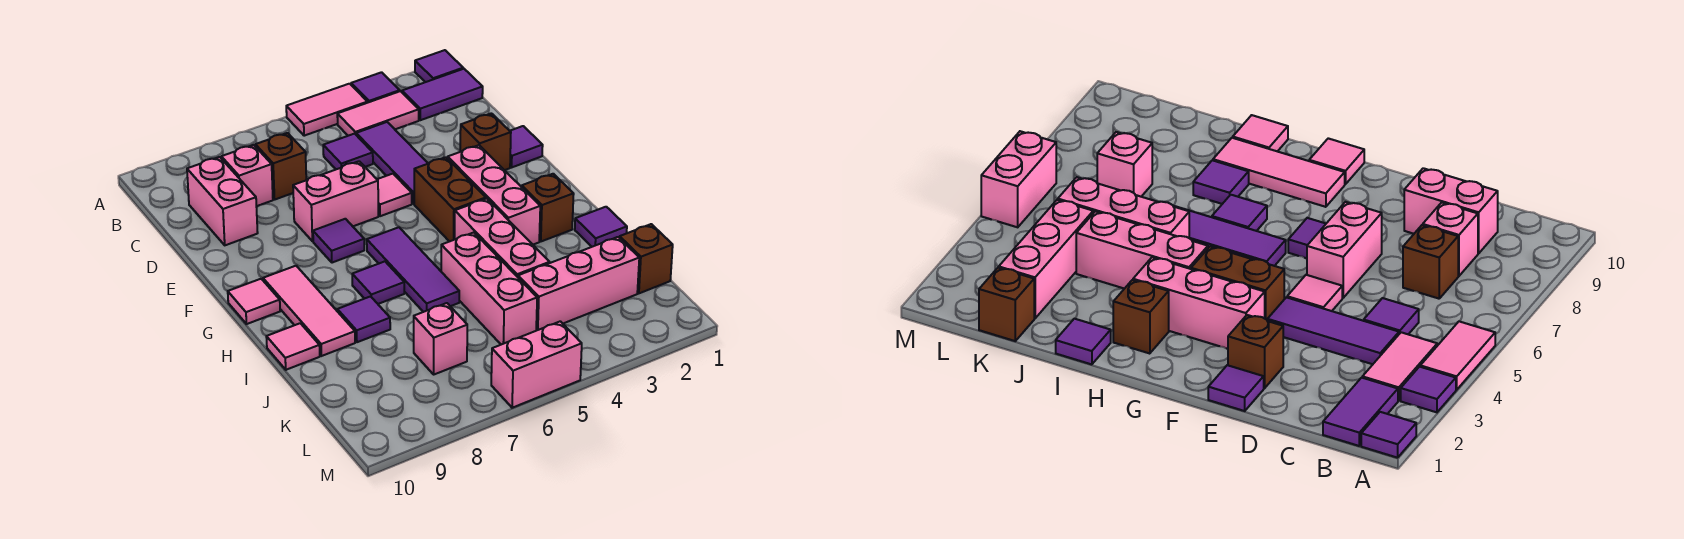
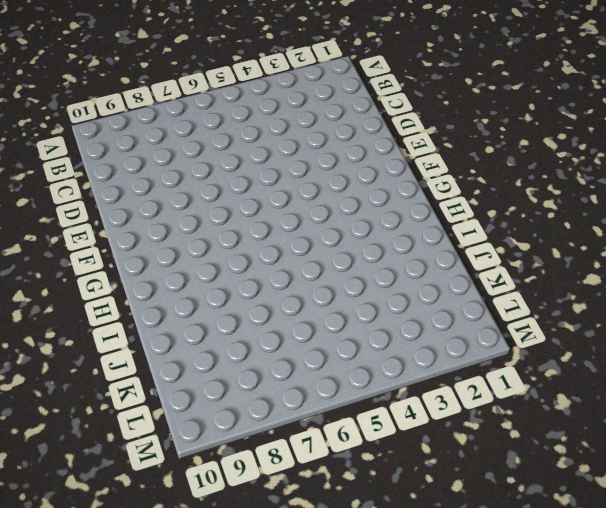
none -> purple 1x1 tile [415,50,463,82]
none -> purple 1x1 tile [351,72,400,103]
none -> pink 1x2 tile [286,84,367,136]
none -> purple 1x2 tile [402,69,483,120]

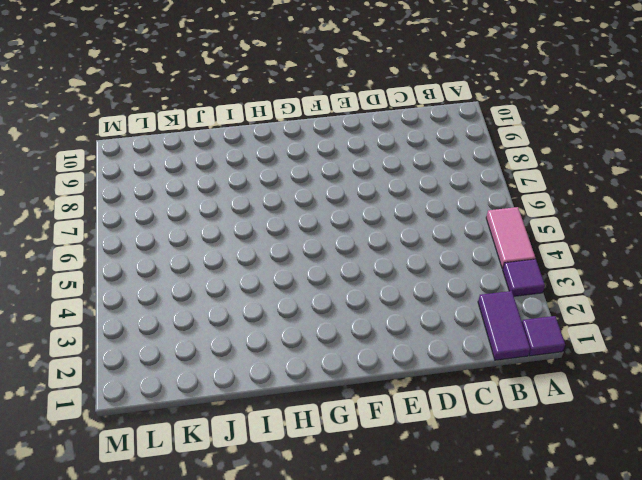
none -> pink 1x2 tile [337,91,419,136]
none -> purple 1x3 tile [356,122,428,204]
none -> purple 1x1 tile [323,134,373,169]
none -> brown 1x1 brick [255,133,306,199]

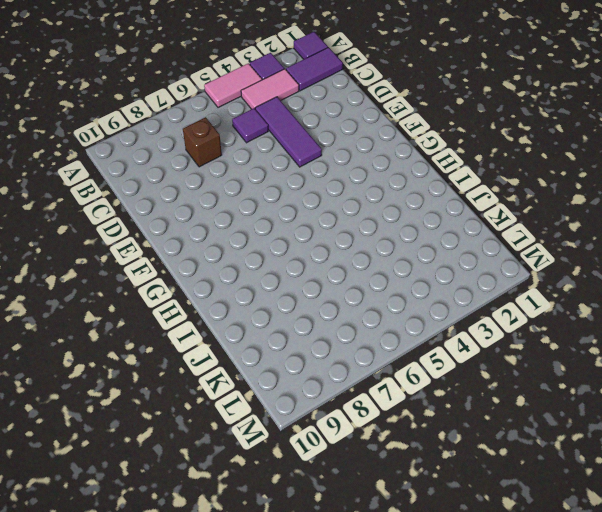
none -> pink 1x1 brick [221,145,273,206]
none -> pink 1x2 brick [187,157,258,245]
none -> purple 1x1 tile [510,126,543,167]
none -> brown 1x1 brick [460,113,511,170]

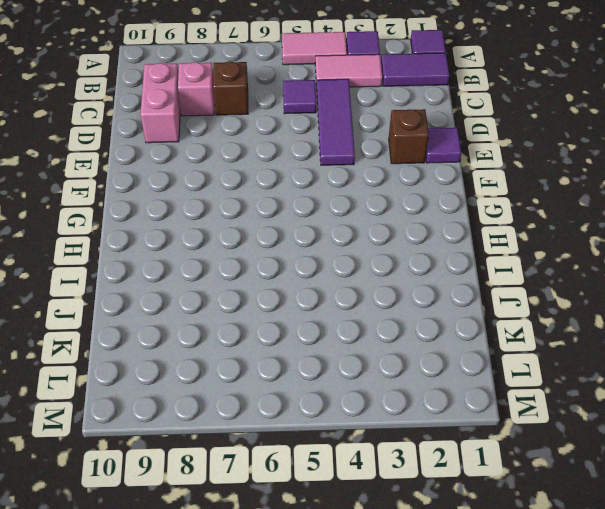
none -> pink 1x1 tile [377,174,412,216]
none -> pink 1x2 brick [293,161,378,241]
none -> pink 1x3 brick [448,145,540,245]
none -> brown 1x2 brick [414,157,486,242]

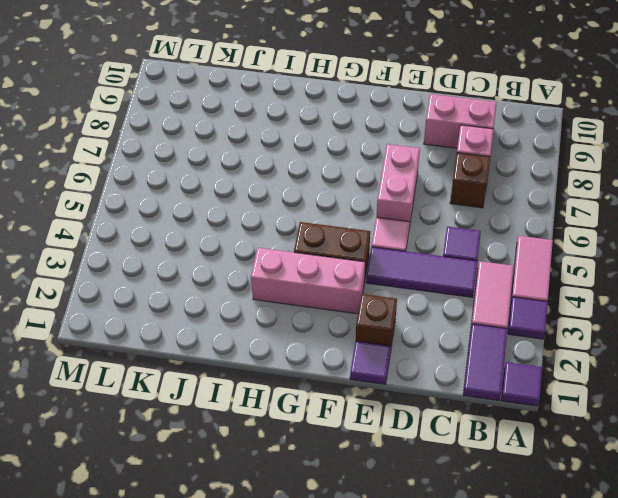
none -> purple 1x1 tile [313,219,364,263]
none -> purple 1x3 tile [367,227,459,312]
none -> pink 1x3 tile [263,266,355,356]
none -> pink 1x1 tile [228,279,280,324]

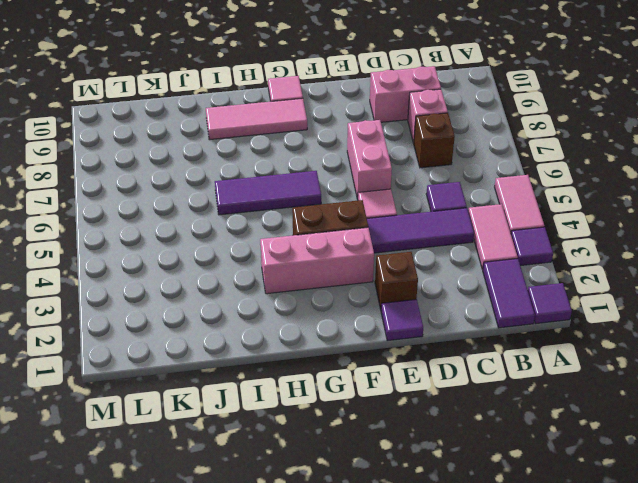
none -> purple 1x1 tile [313,219,364,263]
none -> brown 1x1 brick [522,174,574,241]
none -> pink 1x3 brick [455,199,550,277]
none -> purple 1x1 tile [352,261,404,304]

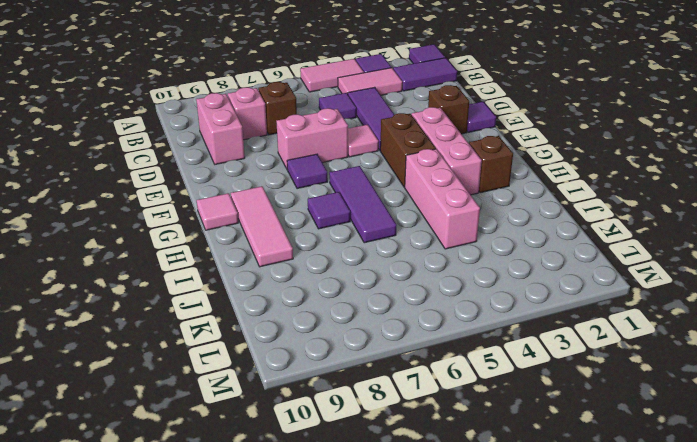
none -> purple 1x1 tile [575,207,627,247]
none -> pink 1x3 brick [441,233,537,345]
none -> purple 1x1 tile [337,296,390,342]
none -> pink 1x1 tile [266,323,320,370]

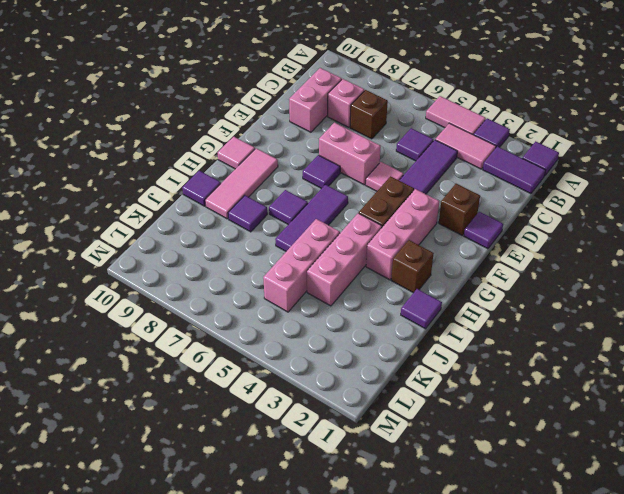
purple 1x1 tile [182,171,221,206] -> pink 1x1 tile [266,323,320,370]
none -> brown 1x1 brick [620,224,673,293]
none -> pink 1x3 brick [518,237,639,331]
none -> pink 1x1 brick [414,303,467,374]
none -> pink 1x2 brick [491,321,582,408]

